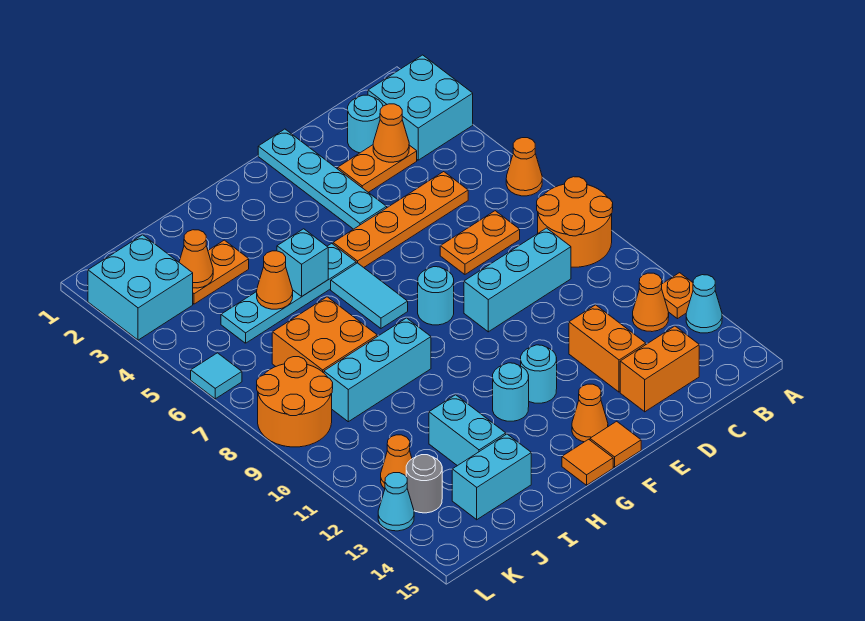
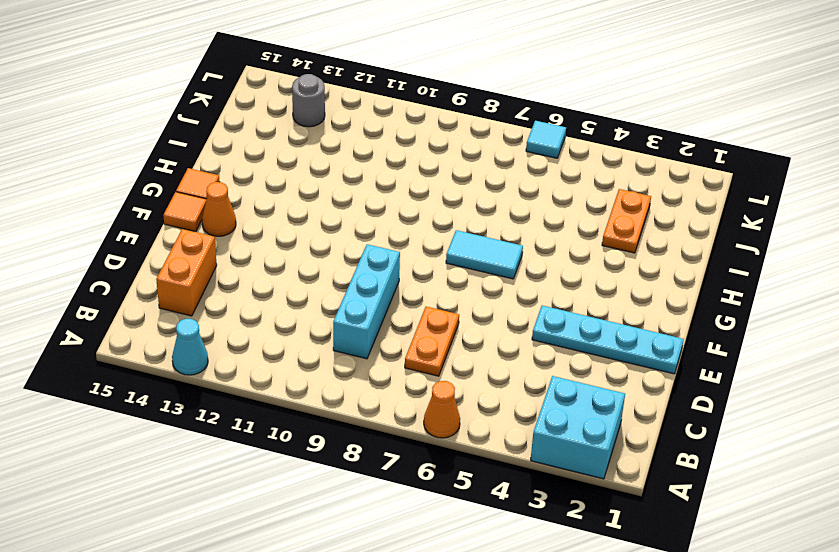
none -> orange 2x2 round brick [537,177,613,267]
none -> orange 1x1 plate [661,273,693,319]
none -> orange 1x1 cone [633,273,669,332]
none -> cyan 1x1 round brick [348,95,383,153]

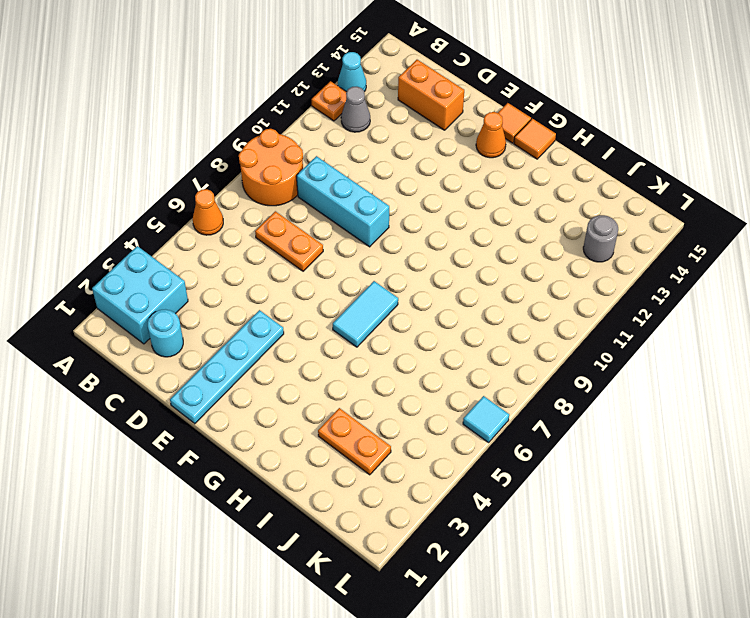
grey 1x1 cone [341,87,370,132] -> orange 1x1 cone [633,273,669,332]
none -> orange 1x2 plate [338,145,417,192]
none -> orange 1x4 plate [333,172,468,267]
none -> orange 1x2 brick [569,305,646,392]
none -> cyan 1x1 round brick [418,267,454,325]

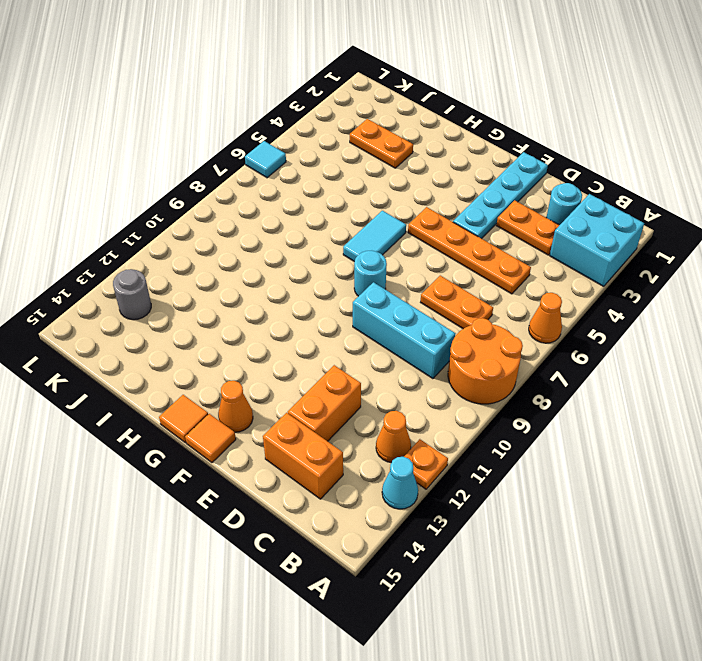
none -> cyan 1x1 round brick [521,345,557,403]
none -> cyan 1x4 plate [221,243,356,343]
none -> cyan 1x1 round brick [493,363,529,421]
none -> cyan 1x3 brick [324,318,431,422]

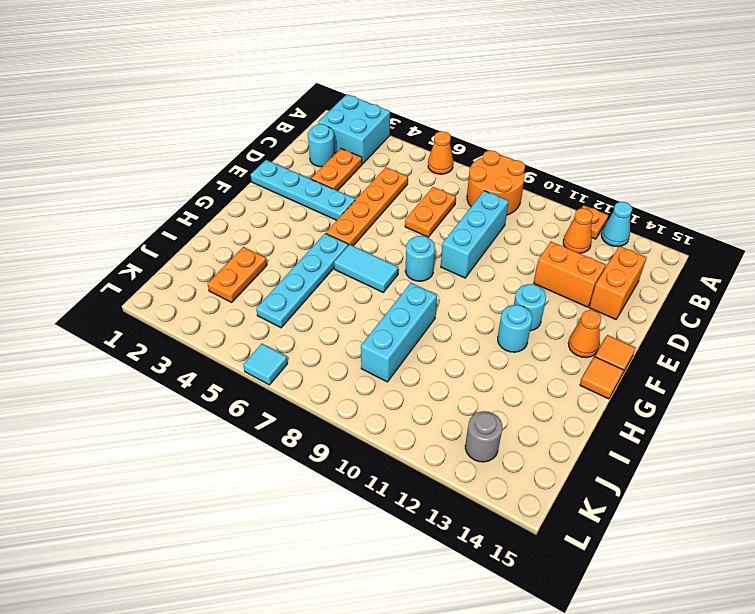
none -> orange 2x2 brick [272,297,377,373]
none -> cyan 1x2 brick [429,395,506,466]
none -> cyan 1x2 brick [452,434,531,520]
none -> cyan 2x2 brick [88,235,193,340]

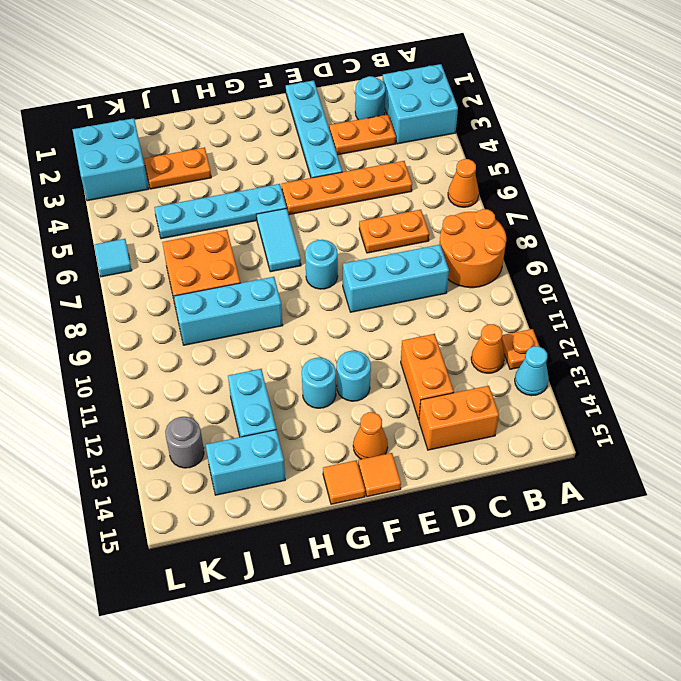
none -> orange 2x2 round brick [257,357,333,447]
none -> orange 1x1 cone [381,435,412,489]
none -> cyan 1x1 cone [378,473,414,531]
none -> orange 1x1 cone [373,104,409,162]

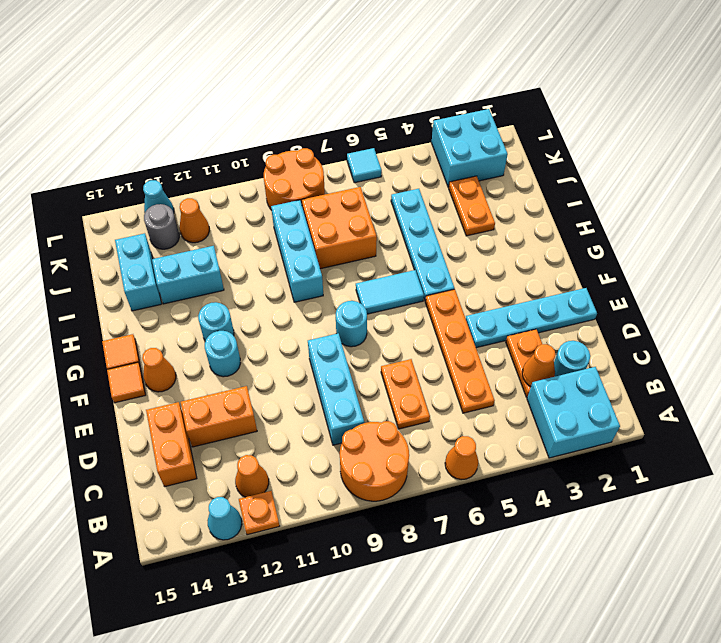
none -> cyan 1x1 brick [277,229,328,296]
none -> orange 1x1 cone [257,251,293,309]
none -> orange 1x1 cone [179,230,213,288]

